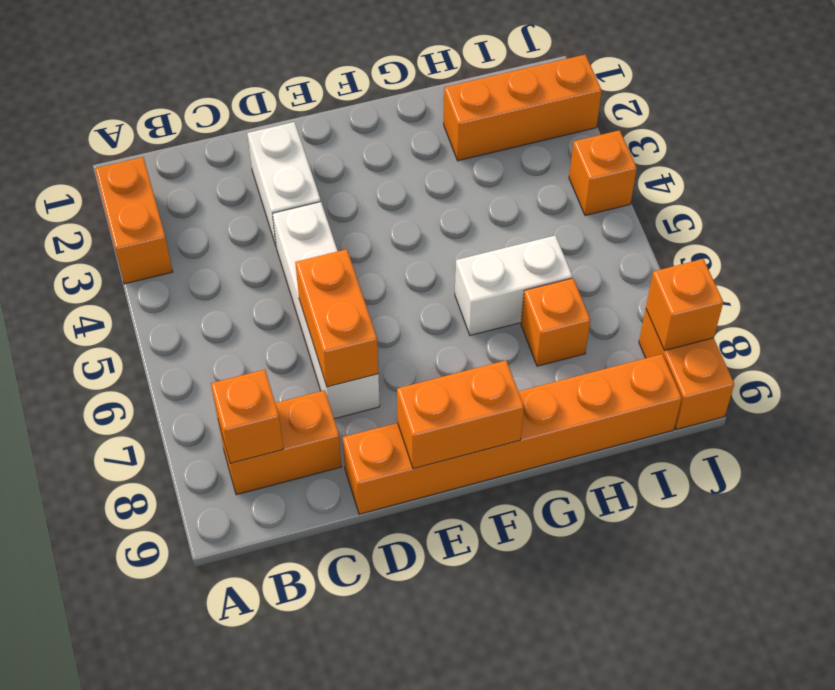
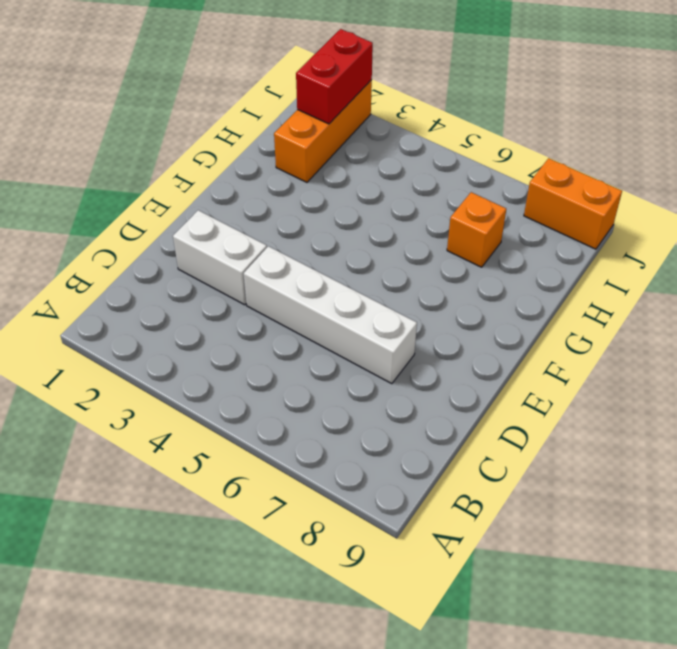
red 1x2 brick [296,29,373,124] -> none
none -> orange 1x2 brick [95,157,173,284]
none -> orange 1x2 brick [219,390,342,495]
none -> orange 1x6 brick [343,354,682,514]

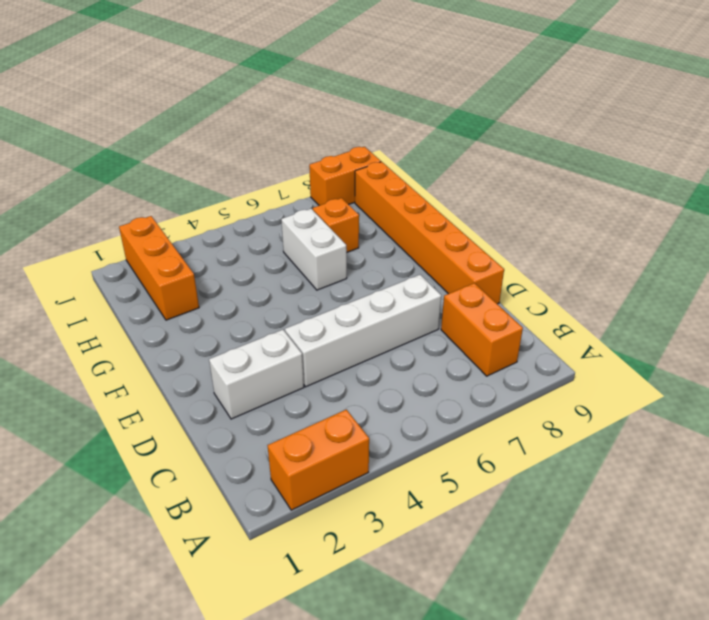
none -> orange 1x1 brick [569,130,637,215]
none -> orange 1x1 brick [211,370,283,463]
none -> orange 1x2 brick [295,249,378,387]

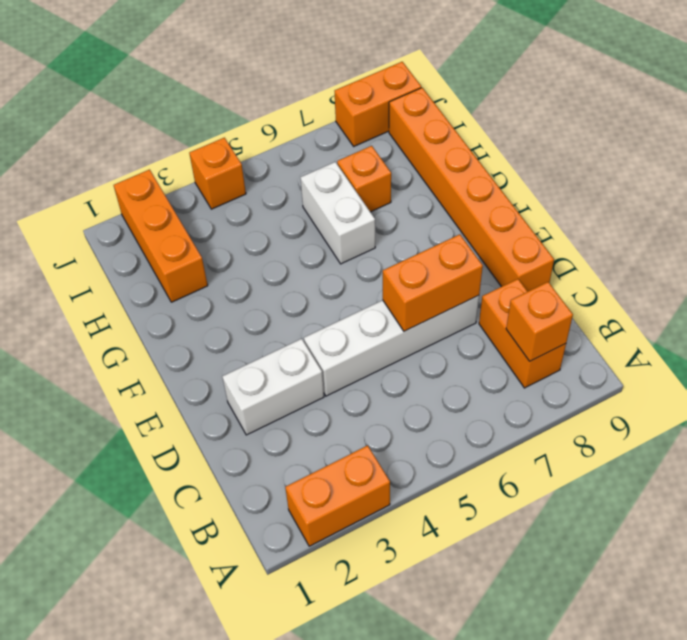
none -> orange 1x2 brick [397,360,524,469]
none -> orange 1x1 brick [646,259,723,351]

